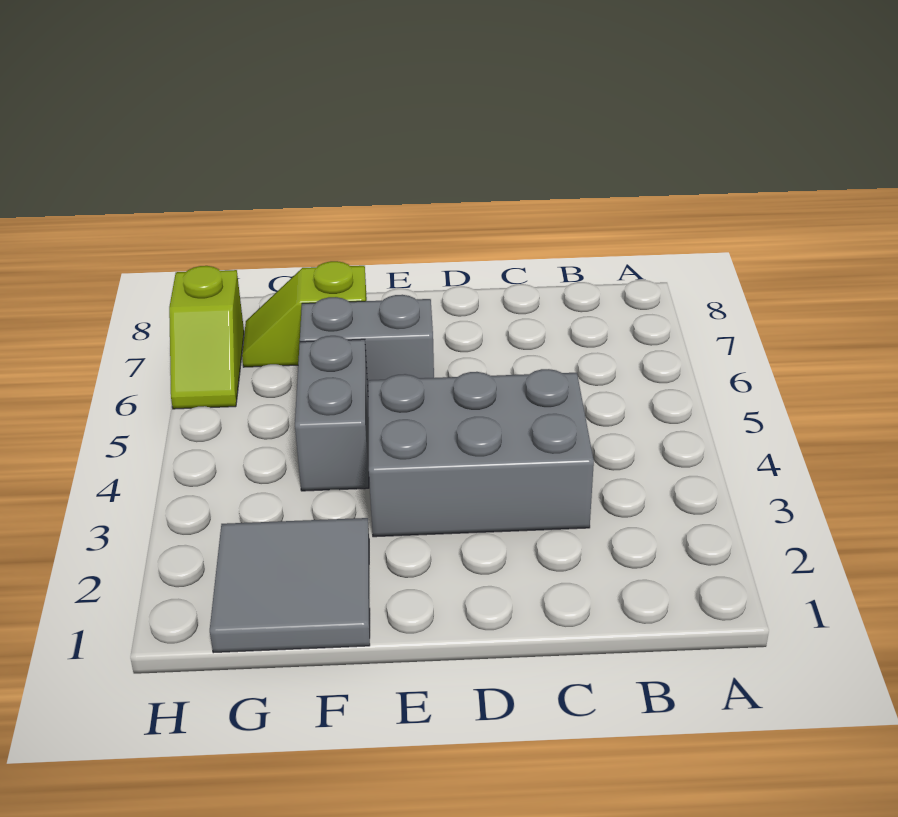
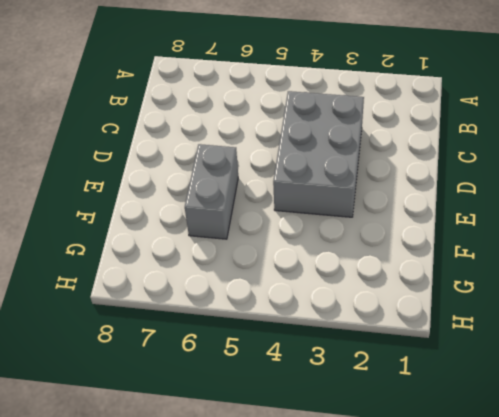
none -> grey 2x2 tile [210,518,370,653]
none -> grey 1x2 brick [295,336,369,491]

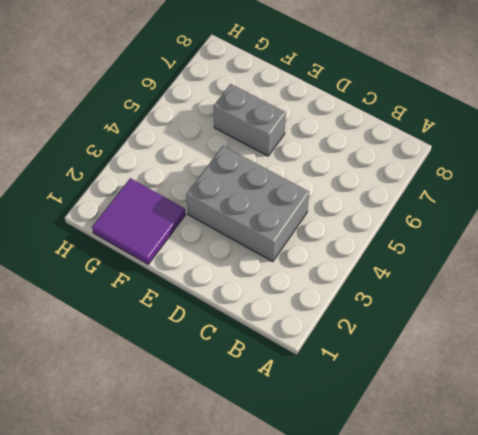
purple 2x2 tile [92,178,186,264] -> grey 2x2 tile [210,518,370,653]
none -> grey 1x2 brick [295,336,369,491]
none -> lime 1x2 slope [242,261,367,367]

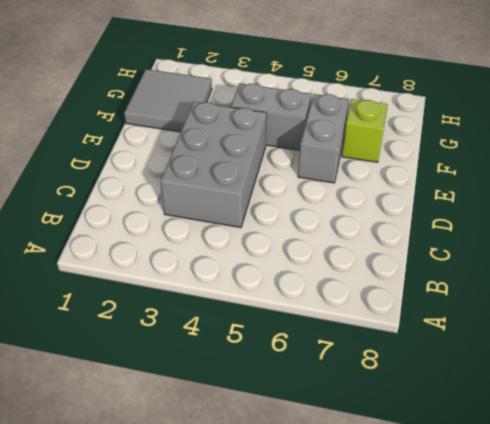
none -> lime 1x2 slope [169,266,244,409]

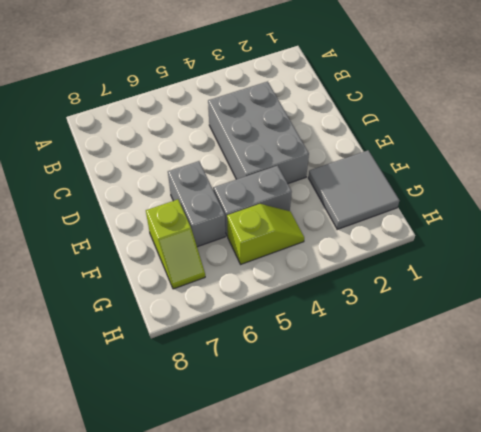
lime 1x2 slope [227,204,304,264] -> lime 1x2 slope moved to [169,266,244,409]

